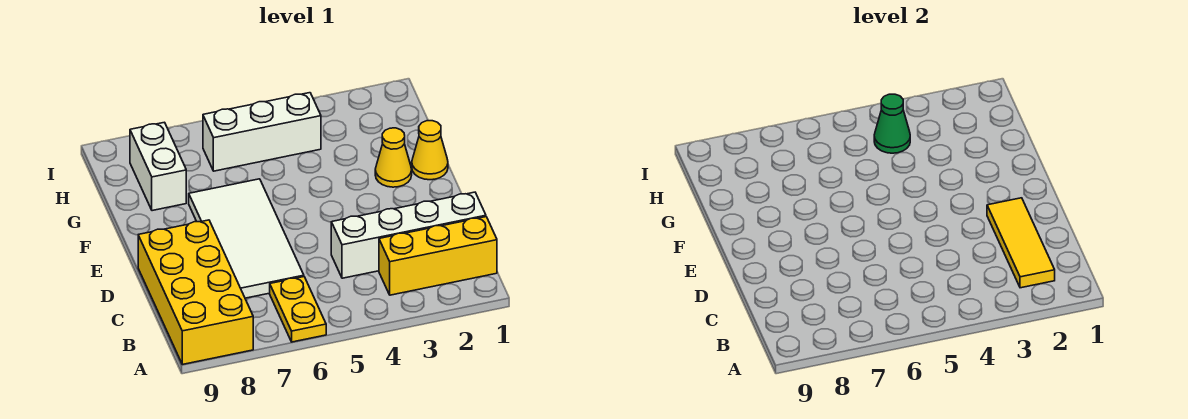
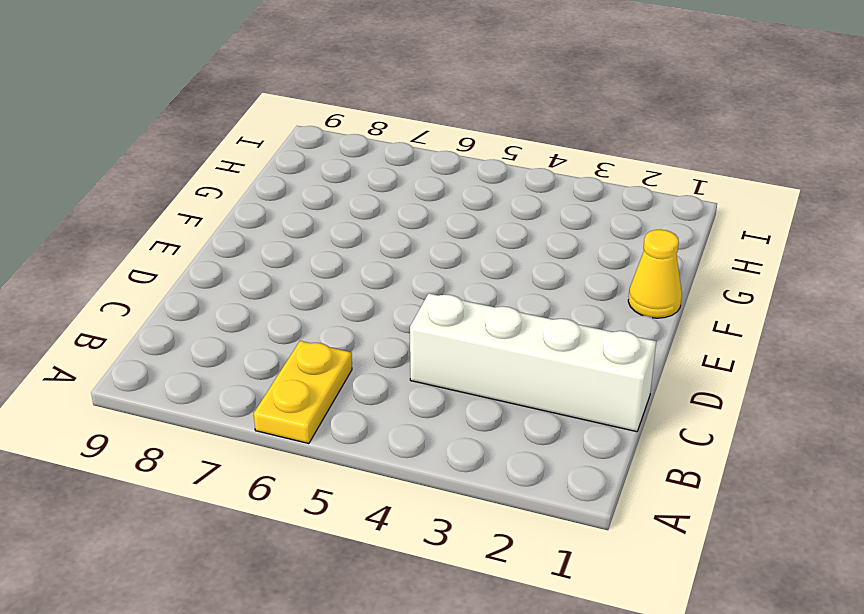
none -> yellow 2x4 brick [138,220,253,364]
none -> yellow 1x3 brick [379,217,497,295]

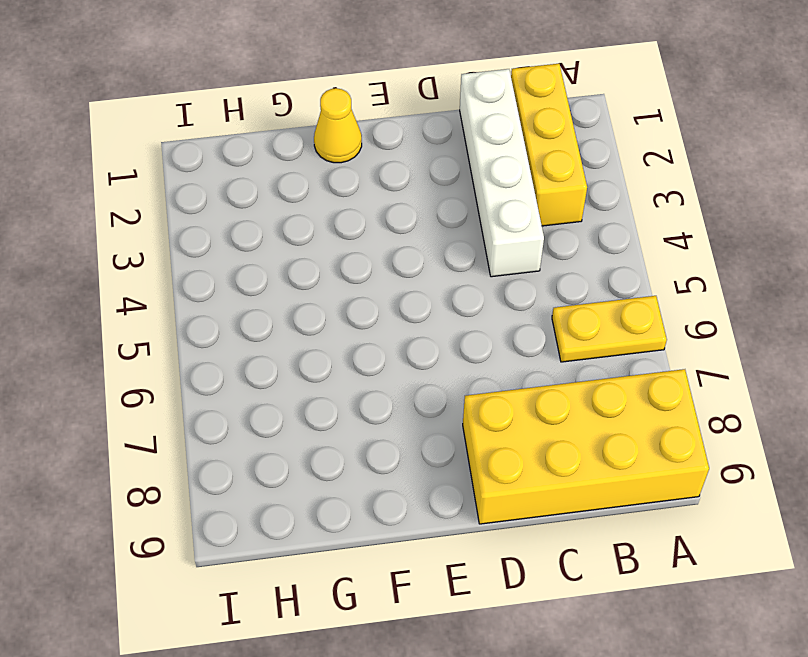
none -> white 2x4 tile [189,179,304,298]
none -> yellow 1x1 cone [375,128,412,187]

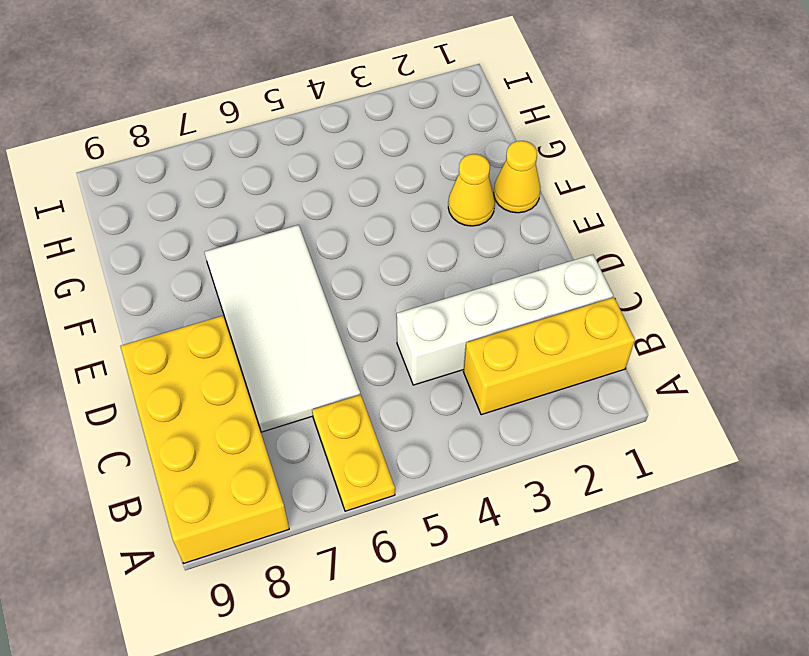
none -> white 1x2 brick [130,122,186,211]
none -> white 1x3 brick [203,93,321,171]

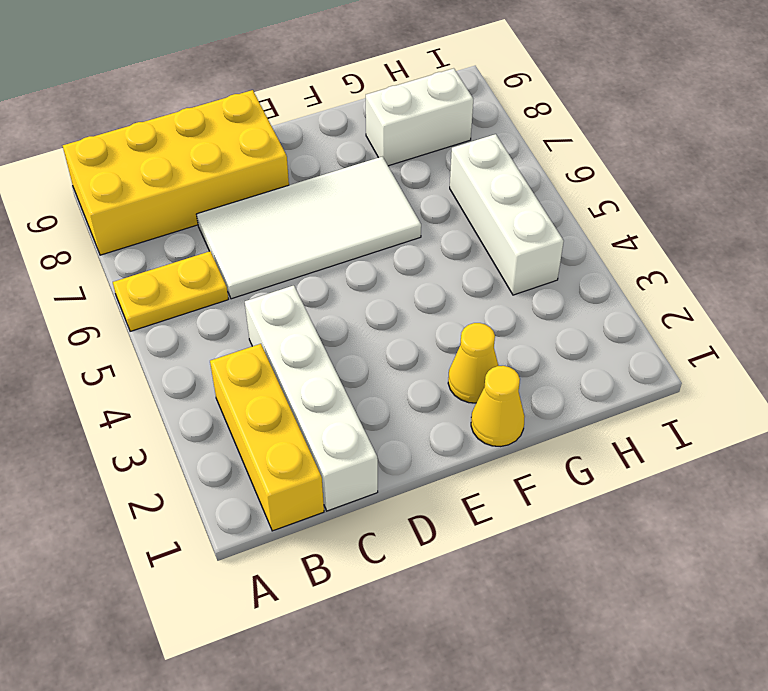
none -> yellow 1x3 tile [987,198,1055,288]
none -> green 1x1 cone [874,94,910,153]

